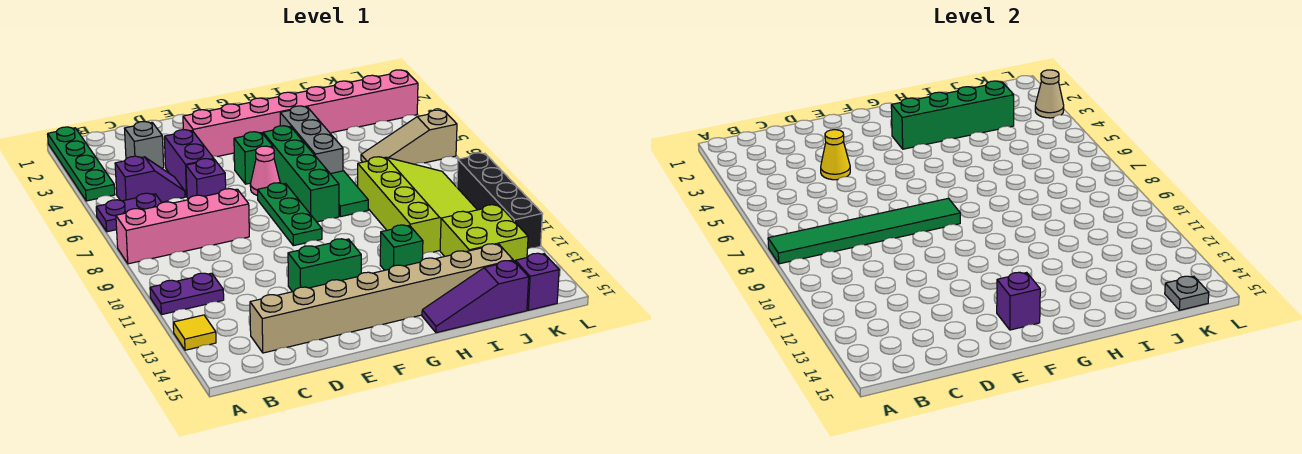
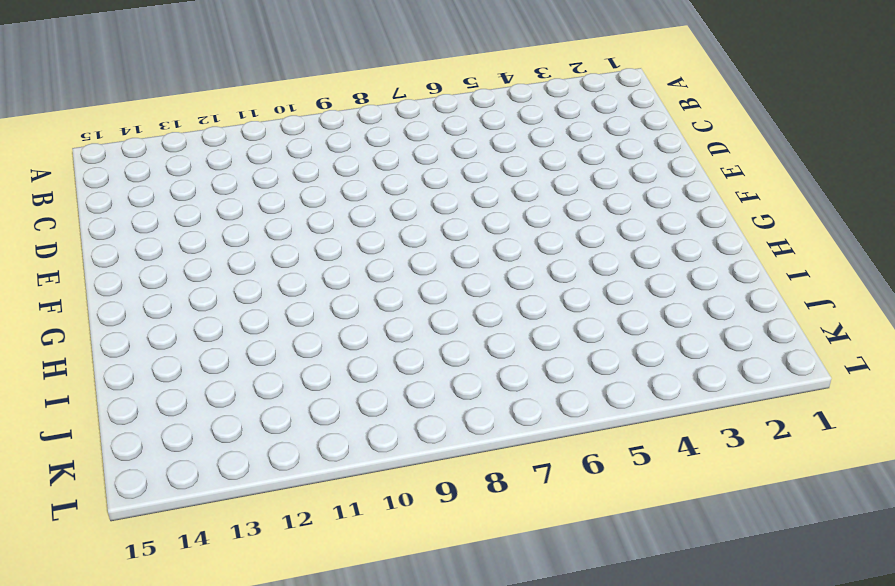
none -> green 1x4 plate [48,127,115,201]
none -> purple 1x2 plate [96,193,162,232]
none -> pink 1x4 brick [116,189,249,264]
none -> purple 1x2 plate [150,273,224,315]

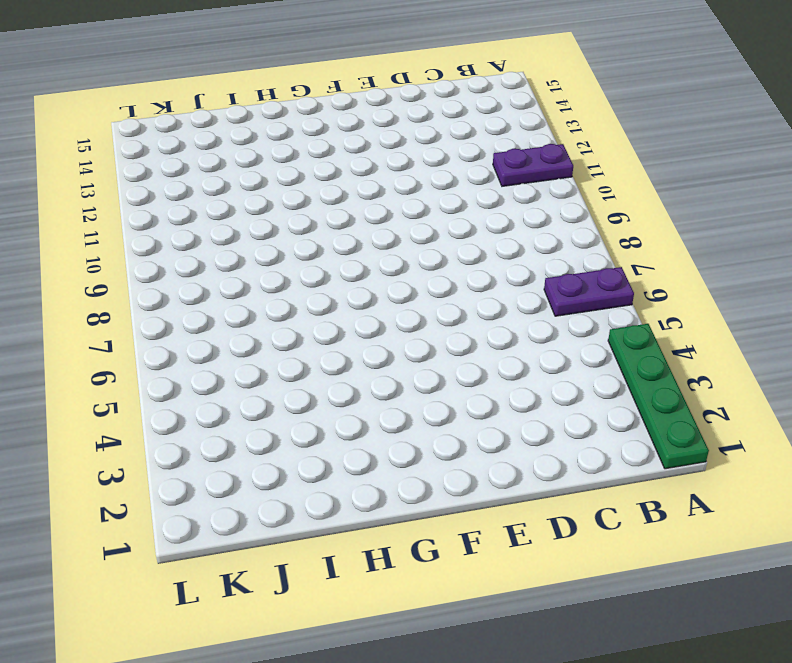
none -> pink 1x4 brick [116,189,249,264]
none -> yellow 1x1 tile [173,315,216,350]
none -> purple 1x2 slope [115,156,185,202]
none -> grey 1x1 brick [124,122,164,168]

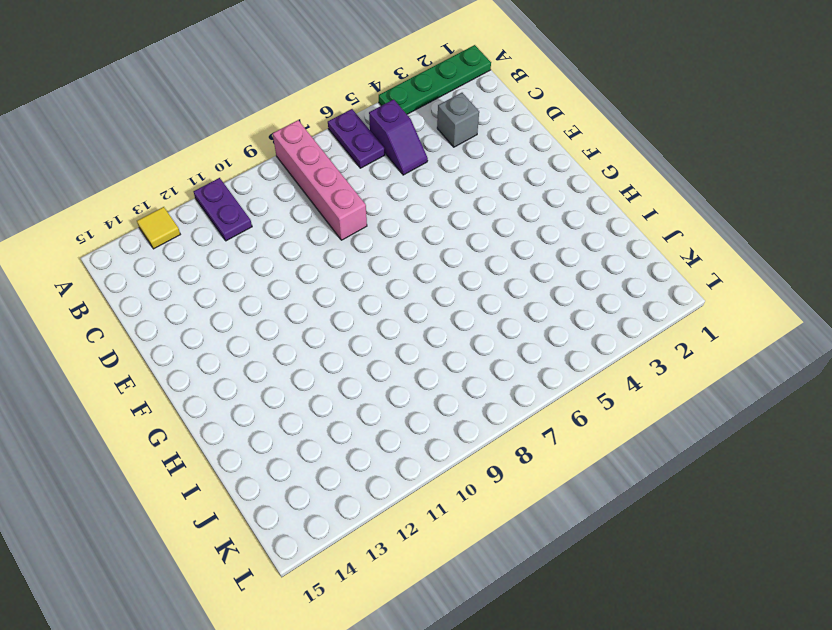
none -> tan 1x8 brick [250,244,513,353]
none -> purple 1x2 brick [164,130,214,197]
none -> purple 1x1 brick [186,159,226,199]
none -> pink 1x8 brick [183,70,418,157]

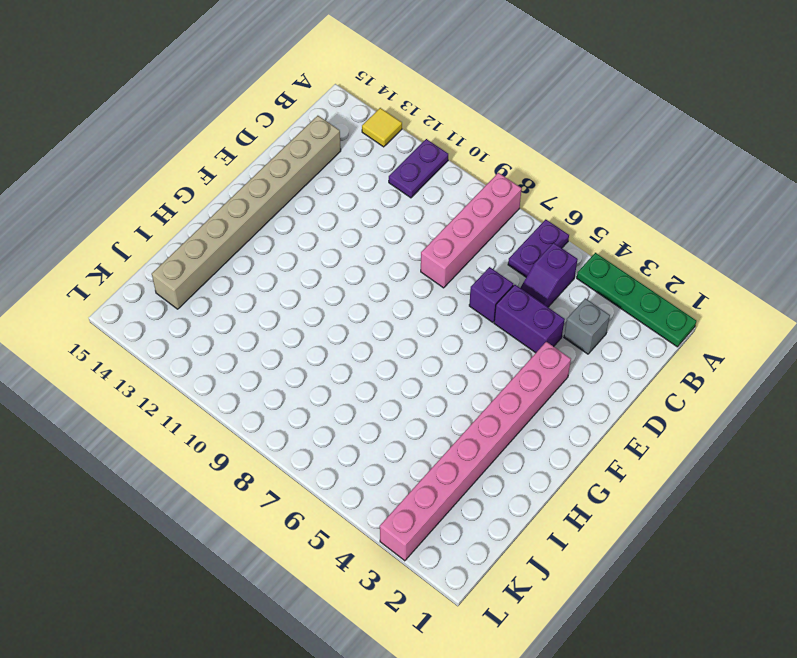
none -> green 1x2 brick [288,239,361,292]
none -> green 1x1 brick [234,132,273,184]
none -> pink 1x1 cone [250,146,280,196]
none -> green 1x3 plate [258,183,322,246]

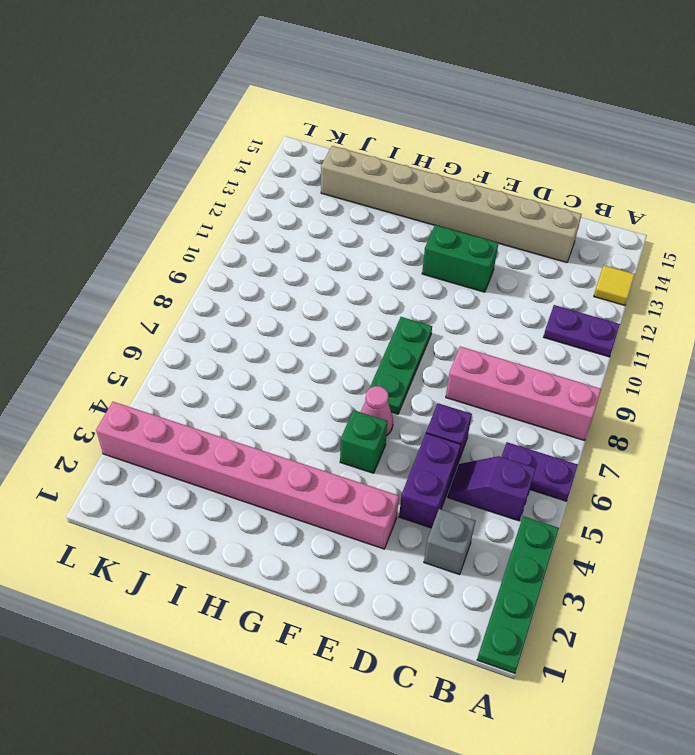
none -> green 1x4 brick [263,126,339,222]
none -> grey 1x3 brick [280,106,343,174]
none -> green 1x2 tile [331,171,368,217]
none -> green 1x1 brick [380,225,423,270]

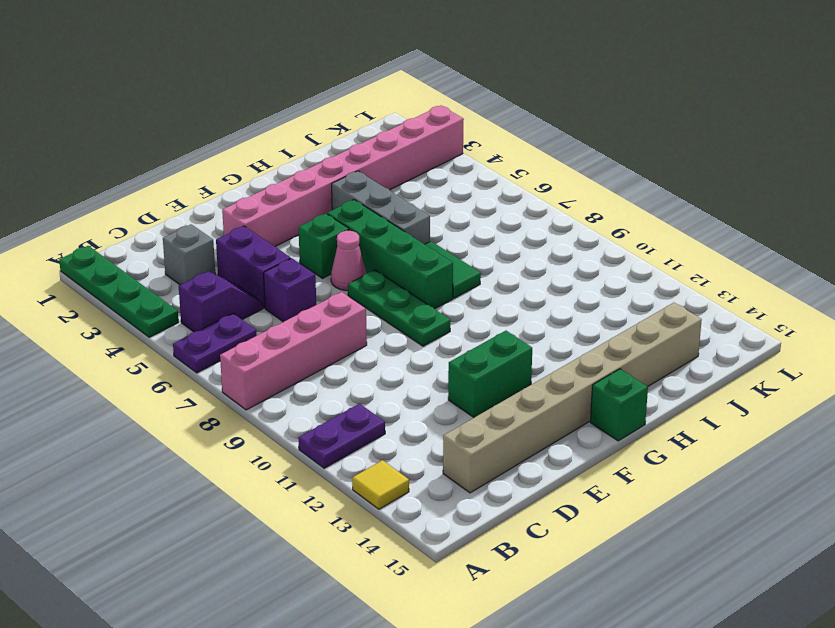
green 1x1 brick [590,369,648,441] -> green 1x1 brick moved to [380,225,423,270]
none -> purple 1x3 slope [422,261,529,333]
none -> lime 3x4 slope [358,157,477,254]
none -> tan 1x3 slope [361,110,457,164]
none -> lime 2x2 brick [440,205,528,261]

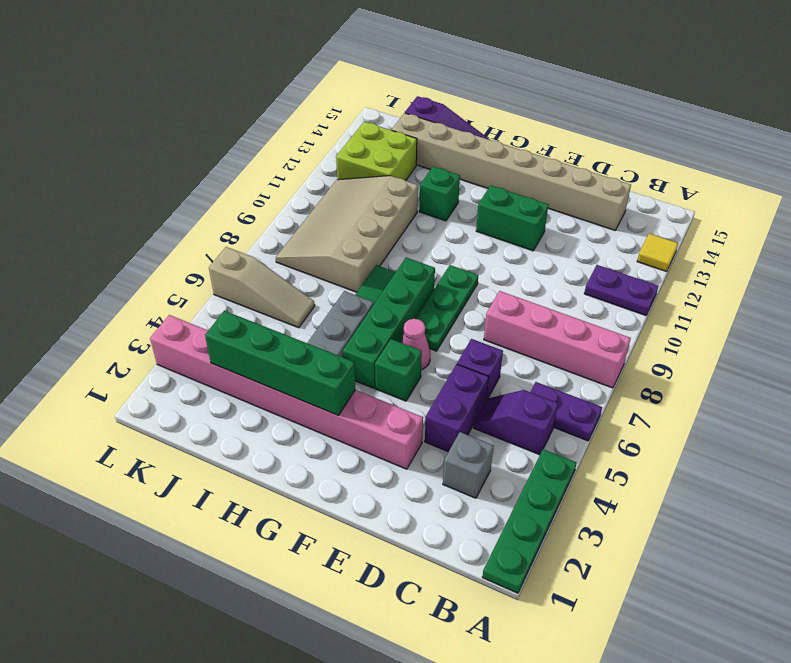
tan 3x4 slope [276,176,418,292] -> lime 3x4 slope [358,157,477,254]
none -> purple 1x1 brick [515,253,559,310]
none -> black 1x4 brick [457,153,543,249]
none -> green 1x6 tile [768,198,960,264]
none -> yellow 1x1 cone [821,130,850,180]

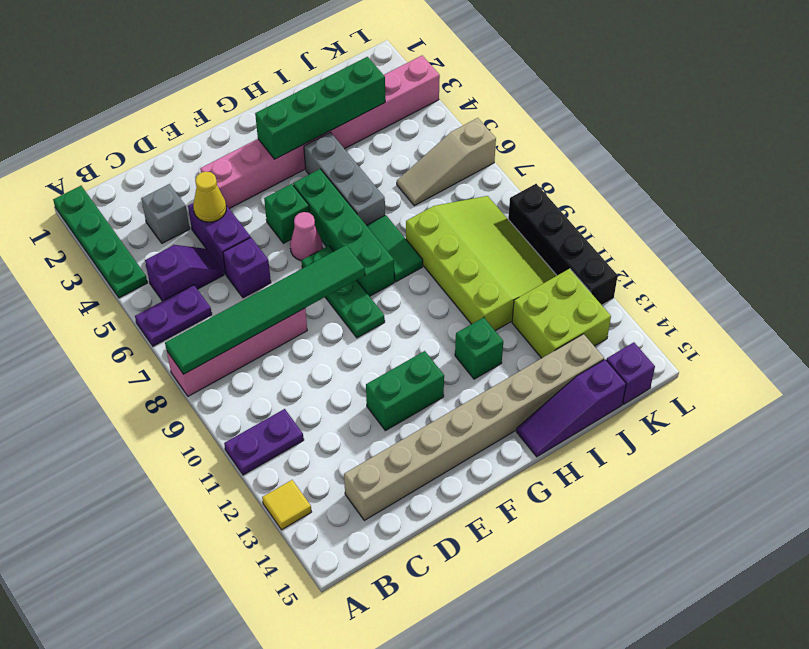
none -> purple 1x1 brick [997,272,1040,330]
none -> grey 1x1 plate [1165,276,1209,310]
none -> tan 1x1 cone [1035,70,1064,118]

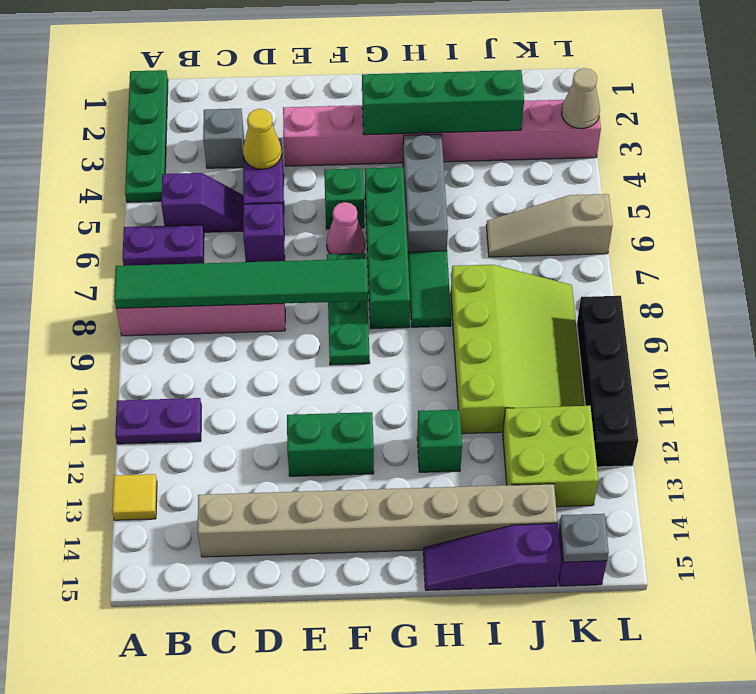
none -> purple 1x1 brick [997,272,1040,330]

